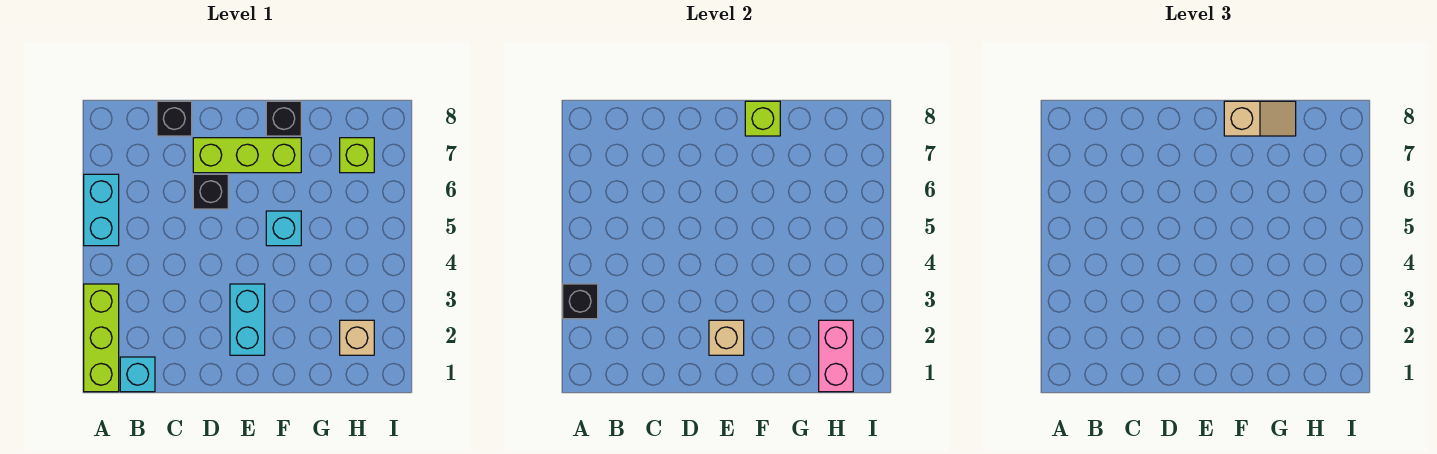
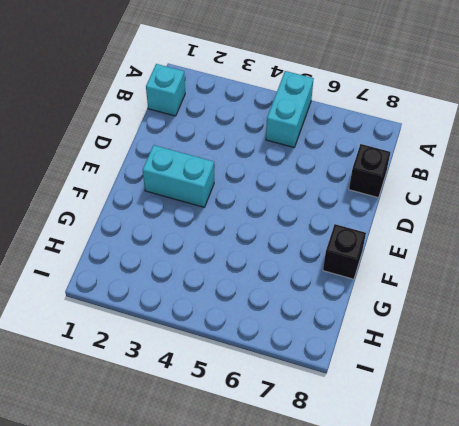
cyan 1x2 brick [266,71,314,147] -> cyan 1x2 brick turned to [84,174,119,246]
none -> lime 1x3 brick [84,284,119,392]
none -> black 1x1 brick [193,174,228,209]
none -> lime 1x3 brick [193,138,301,173]

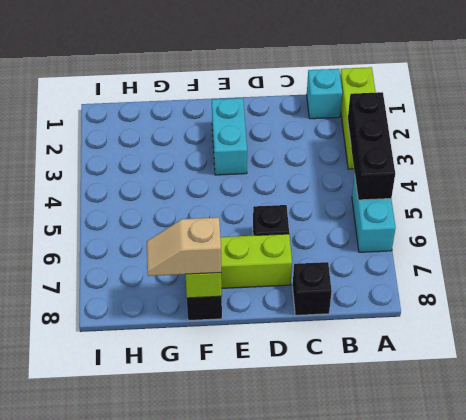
black 1x3 brick [348,92,395,200] -> black 1x1 brick [563,284,598,319]
none -> cyan 1x1 brick [266,211,301,246]
none -> tan 1x1 brick [340,320,374,355]
none -> lime 1x1 brick [340,138,374,173]

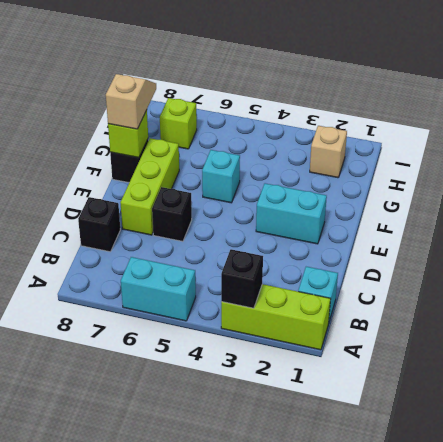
none -> tan 1x1 brick [709,320,744,355]
none -> pink 1x2 brick [819,320,853,392]

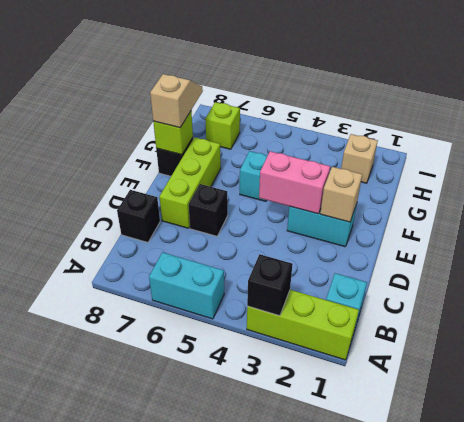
pink 1x2 brick [259,151,330,214] -> pink 1x2 brick moved to [819,320,853,392]

